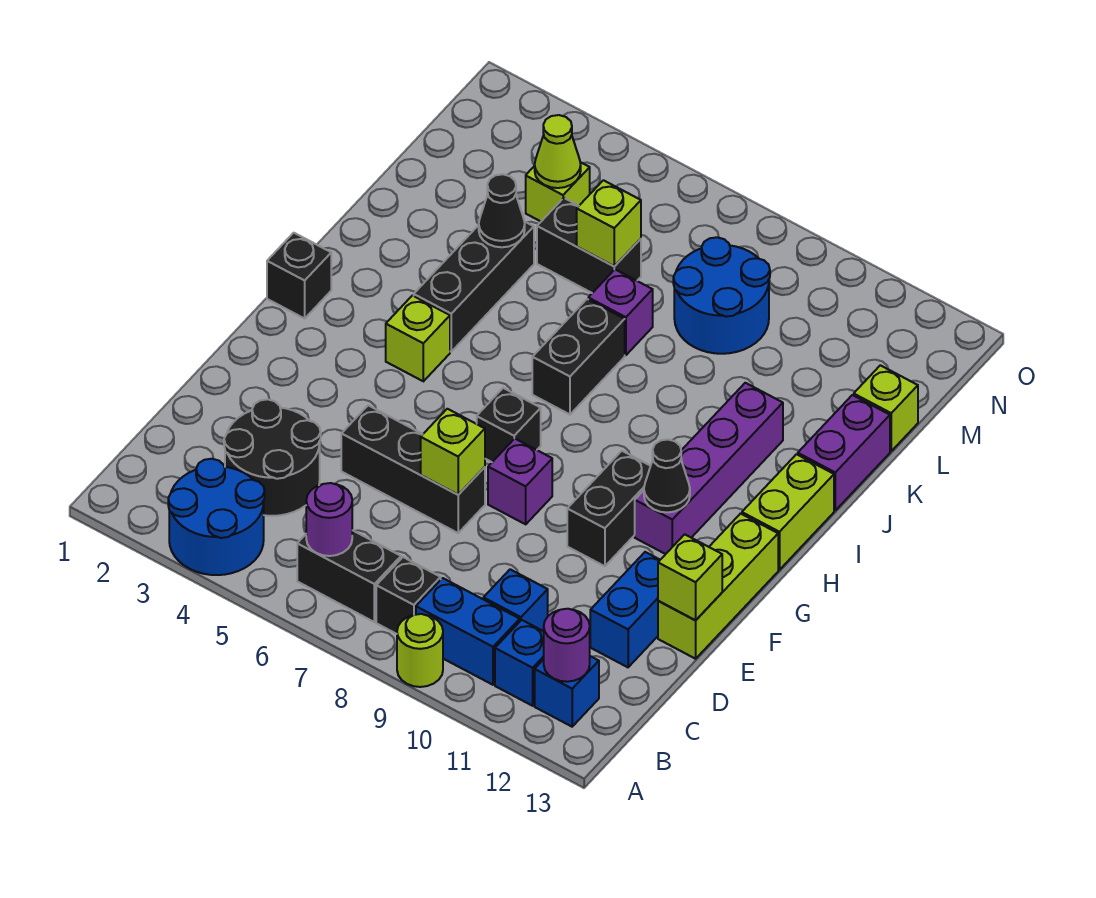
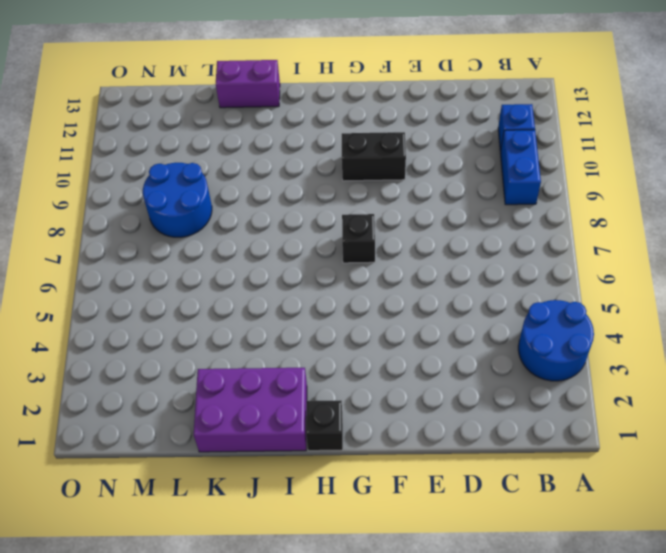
purple 2x3 brick [194,367,307,452] -> none
none -> lime 1x1 round brick [397,614,443,687]
none -> black 1x2 brick [297,530,401,622]
none -> black 1x1 brick [376,557,441,634]
none -> blue 1x1 brick [535,656,599,727]

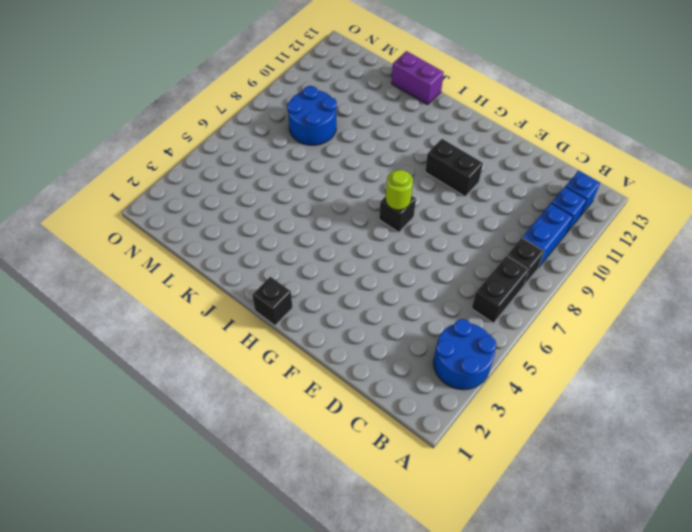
lime 1x1 round brick [386,170,413,210] -> lime 1x1 round brick moved to [397,614,443,687]
none -> black 2x2 round brick [224,399,321,516]
none -> blue 1x1 brick [483,569,548,631]
none -> blue 1x2 brick [590,552,660,667]
none -> black 1x3 brick [341,405,485,533]

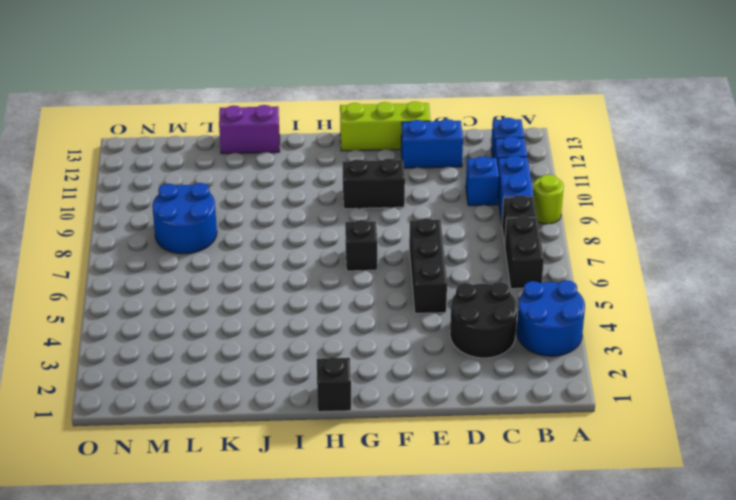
none -> purple 1x1 brick [488,439,552,524]
none -> purple 1x4 brick [635,383,783,554]
none -> lime 1x1 brick [386,296,450,381]
none -> lime 1x2 brick [742,454,834,570]

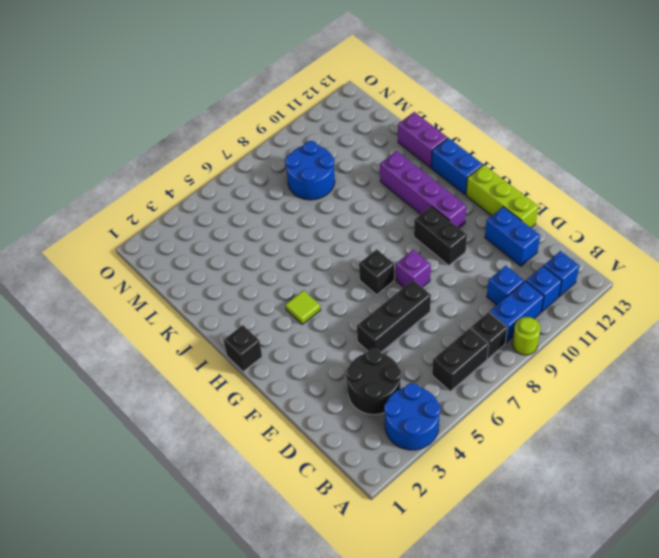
lime 1x1 tile [285,290,320,324] -> lime 1x1 brick [386,296,450,381]
blue 1x2 brick [431,138,483,195] -> lime 1x2 brick [742,454,834,570]
none -> black 1x3 brick [414,221,534,352]
none -> black 1x2 brick [532,299,625,414]
none -> purple 1x1 brick [588,270,653,355]
none -> black 1x2 brick [537,198,641,293]

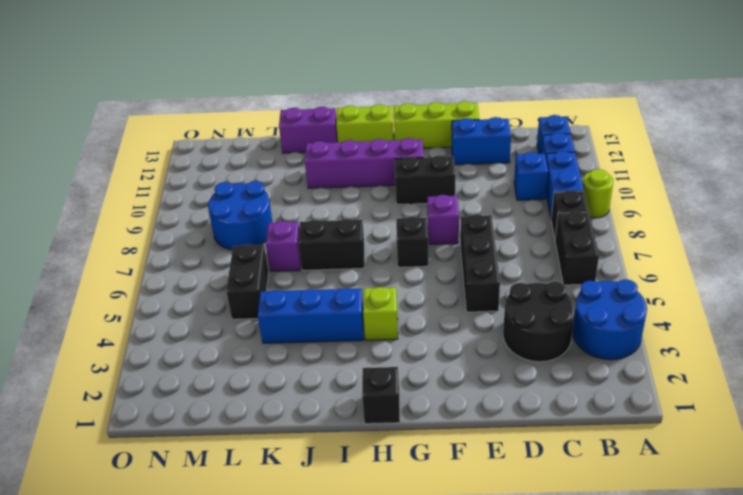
blue 1x3 brick [258,288,364,343] -> black 1x3 brick [414,221,534,352]
none -> lime 1x1 brick [854,365,918,451]
none -> lime 1x1 brick [526,162,590,221]
none -> purple 1x1 round brick [306,483,352,556]
none -> purple 1x1 round brick [544,609,590,682]

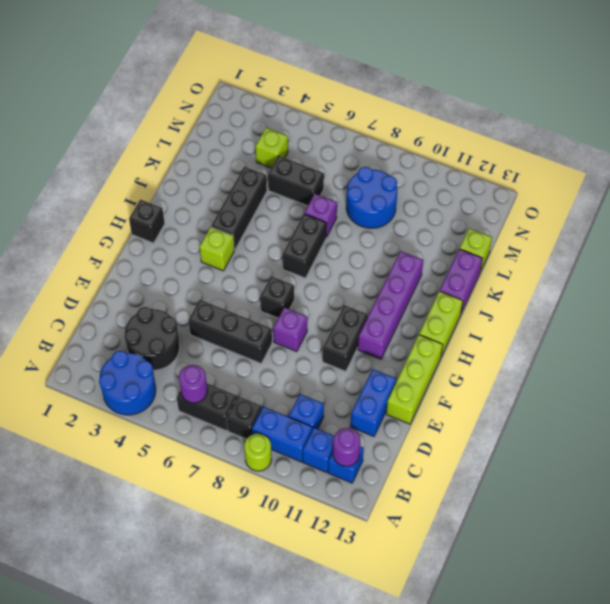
none -> lime 1x1 brick [421,409,485,495]
none -> lime 1x1 brick [658,534,722,620]
none -> black 1x1 cone [644,440,690,512]
none -> black 1x1 cone [479,174,525,247]

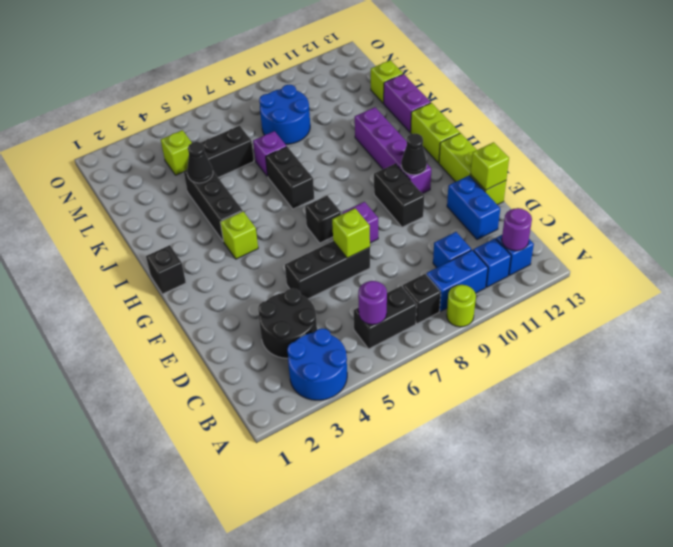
none -> lime 1x1 brick [577,180,641,266]
none -> lime 1x1 cone [535,115,581,188]

